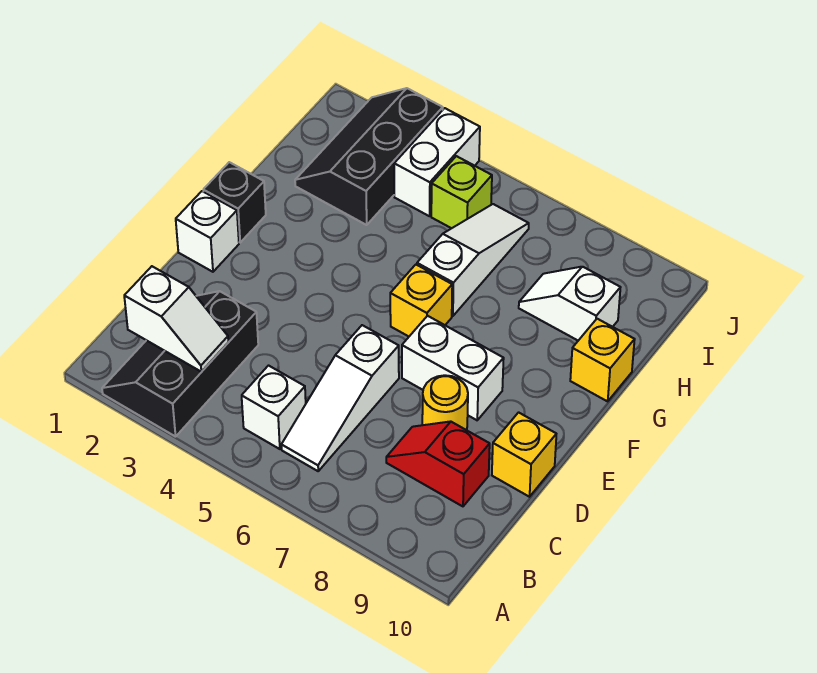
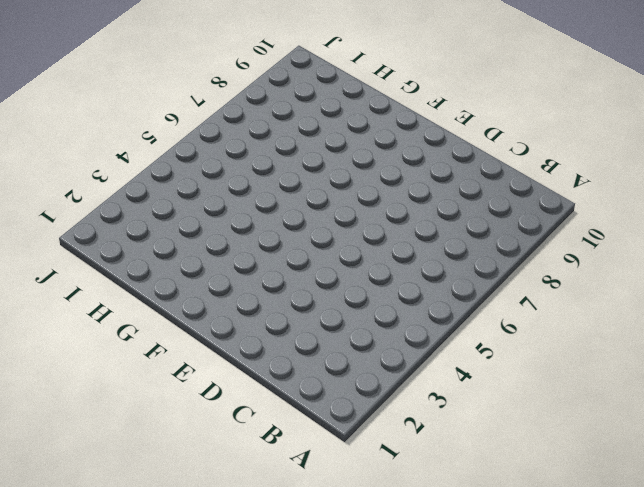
none -> black 2x3 slope [102,291,258,437]
none -> white 1x1 brick [242,366,306,449]
none -> white 1x3 slope [281,325,399,471]

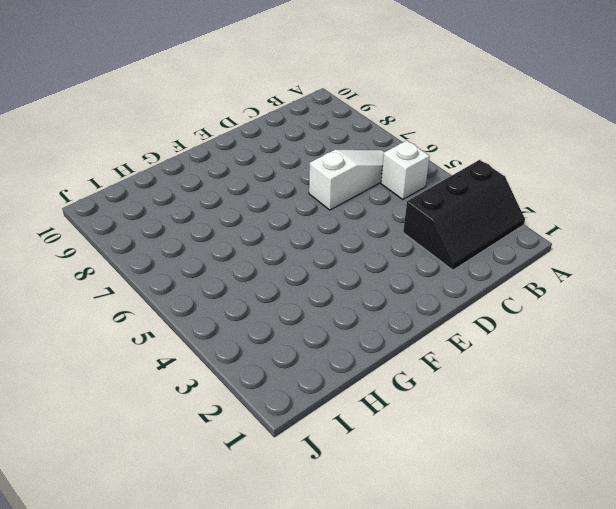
none -> red 1x2 slope [386,422,490,506]
none -> yellow 1x1 round brick [422,375,468,430]
none -> yellow 1x1 brick [492,412,556,497]

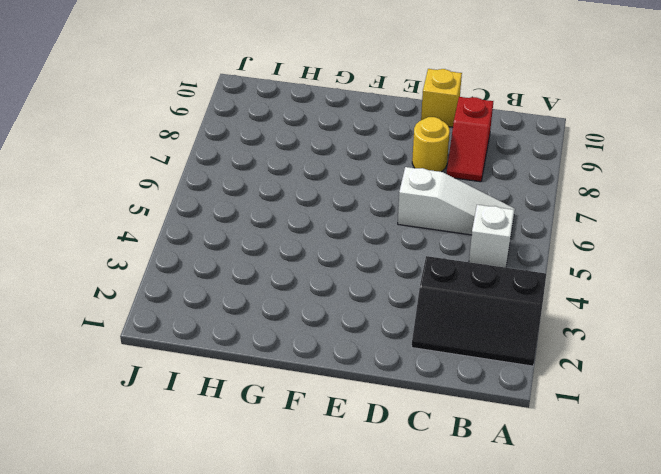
none -> white 1x1 brick [176,191,239,272]
none -> white 1x2 brick [402,316,504,420]
none -> black 1x1 brick [203,162,266,242]

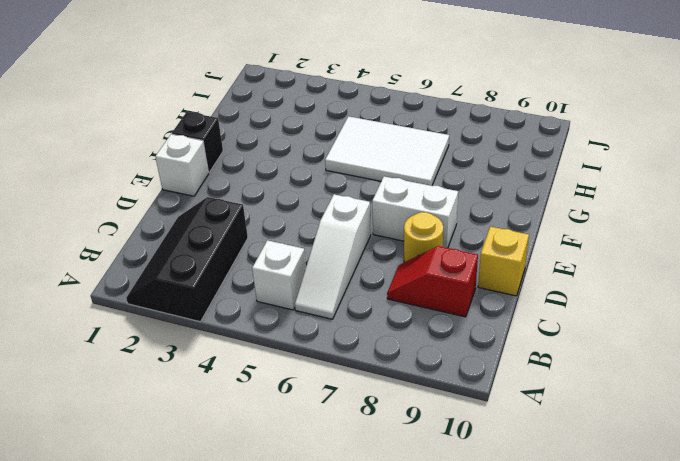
white 2x3 tile [325,116,449,186] -> white 1x3 slope [417,204,529,316]
none -> yellow 1x1 brick [390,265,452,336]
none -> yellow 1x1 brick [570,319,635,401]
none -> black 2x3 slope [295,88,443,225]

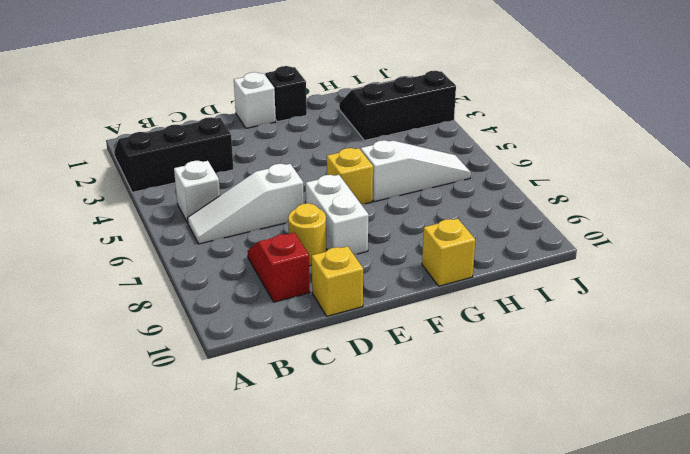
none -> white 1x2 slope [519,267,621,341]
none -> white 1x2 brick [394,108,480,216]
none -> lime 1x1 brick [431,156,492,228]

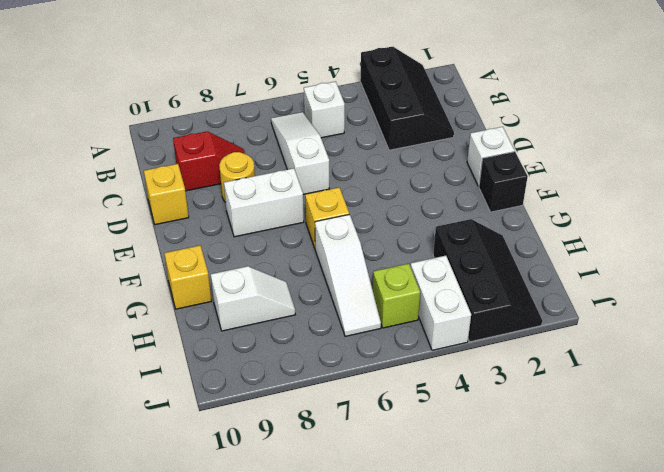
none -> white 1x2 slope [124,266,228,372]

